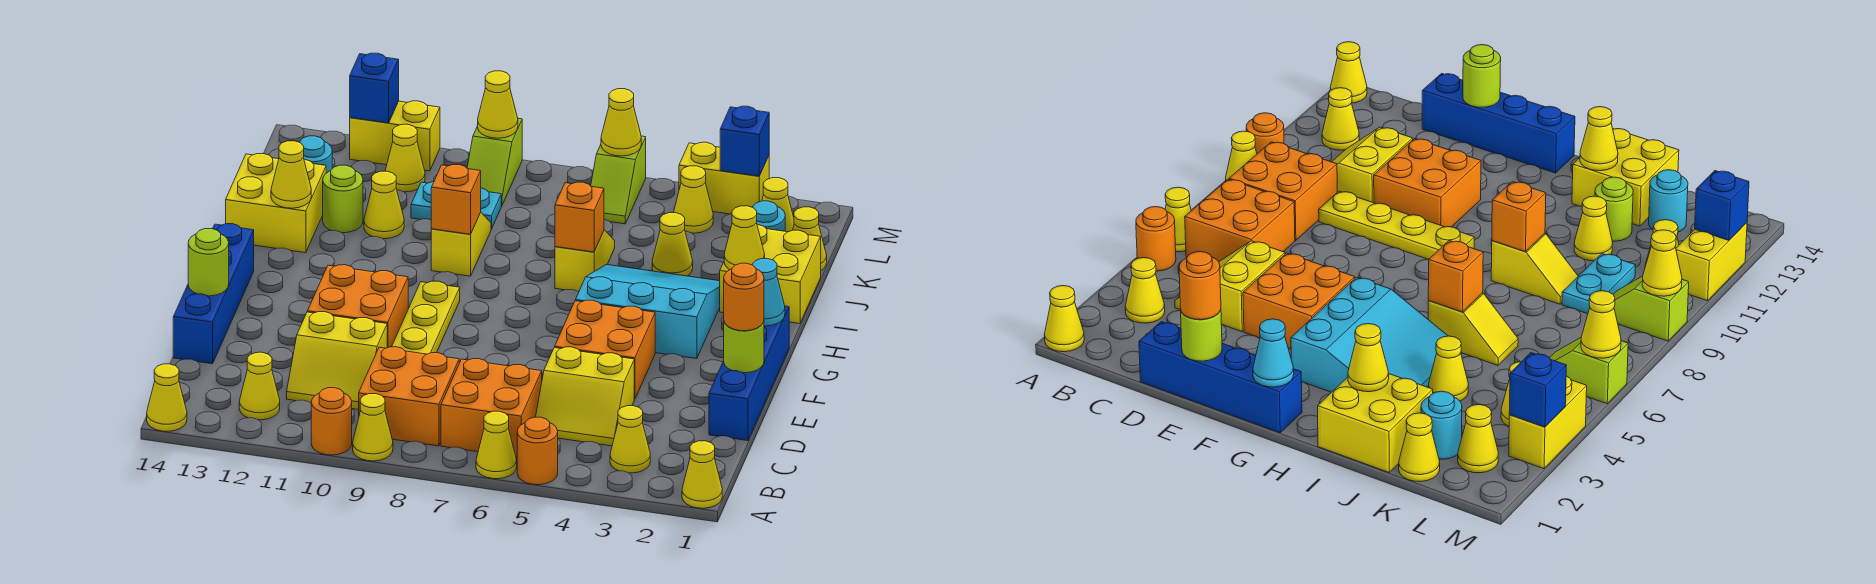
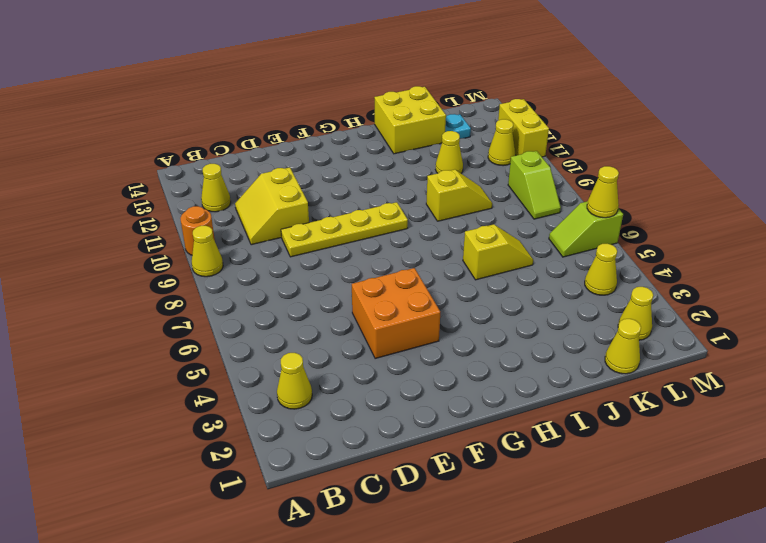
cyan 1x1 plate [445,114,471,139] -> cyan 1x1 round brick [300,136,332,173]
lime 1x2 slope [508,151,561,219] -> lime 1x2 slope turned to [467,118,522,206]
none -> yellow 1x1 cone [682,441,722,508]
none -> orange 1x1 round brick [517,417,558,485]
none -> yellow 1x1 cone [476,411,516,479]
none -> yellow 1x1 cone [147,364,187,431]

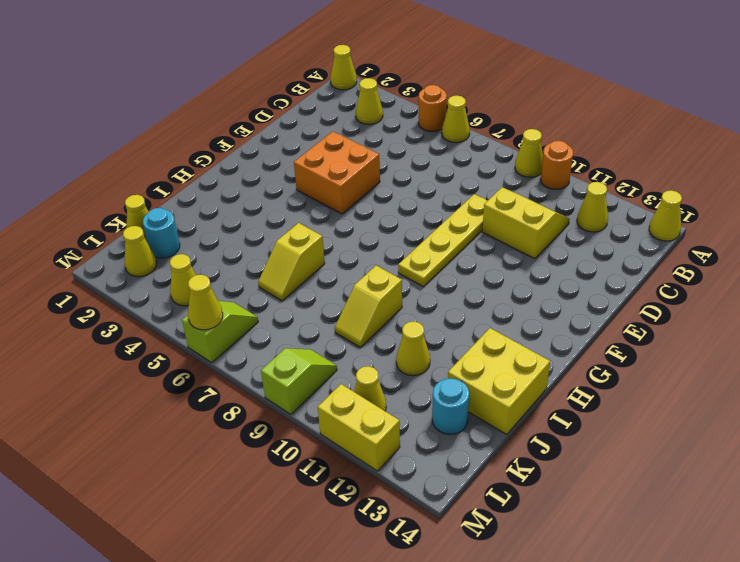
none -> orange 2x2 brick [441,359,542,457]
none -> orange 2x2 brick [359,347,459,446]
none -> yellow 2x2 slope [536,347,634,446]
none -> blue 1x4 brick [709,306,789,441]

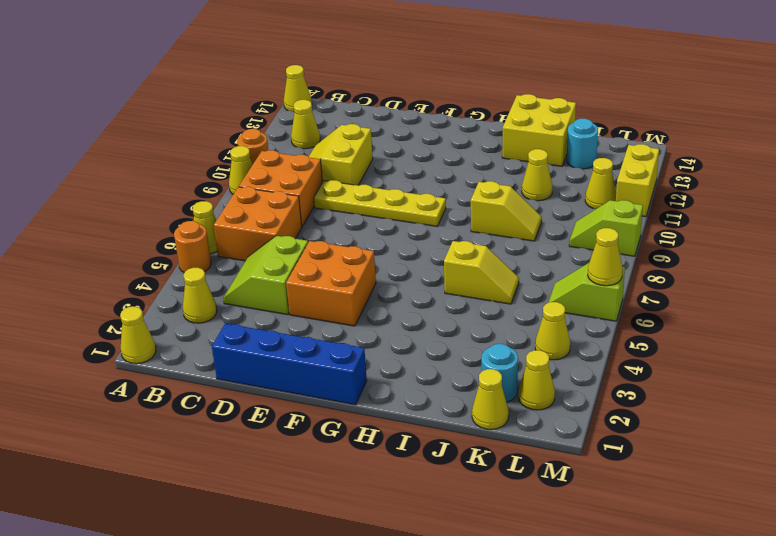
lime 2x2 slope [223,236,308,315] -> yellow 2x2 slope [536,347,634,446]
none -> blue 1x4 brick [173,224,254,364]
none -> orange 2x2 brick [307,265,408,348]
none -> cyan 3x3 slope [575,264,720,359]
none -> yellow 2x2 brick [720,224,821,324]

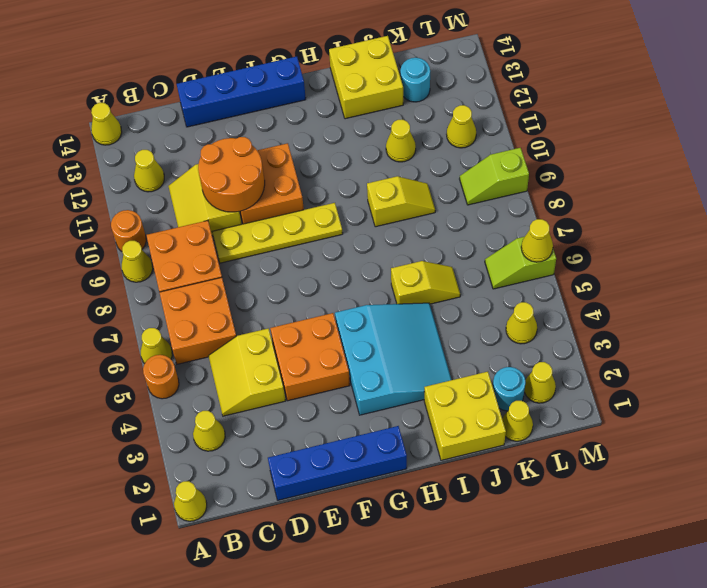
orange 2x2 round brick [198,137,265,212] -> none
none -> yellow 1x1 cone [652,213,693,276]
none -> lime 1x1 round brick [323,165,363,233]
none -> cyan 1x2 plate [411,182,501,229]
none -> yellow 1x2 brick [679,142,769,214]

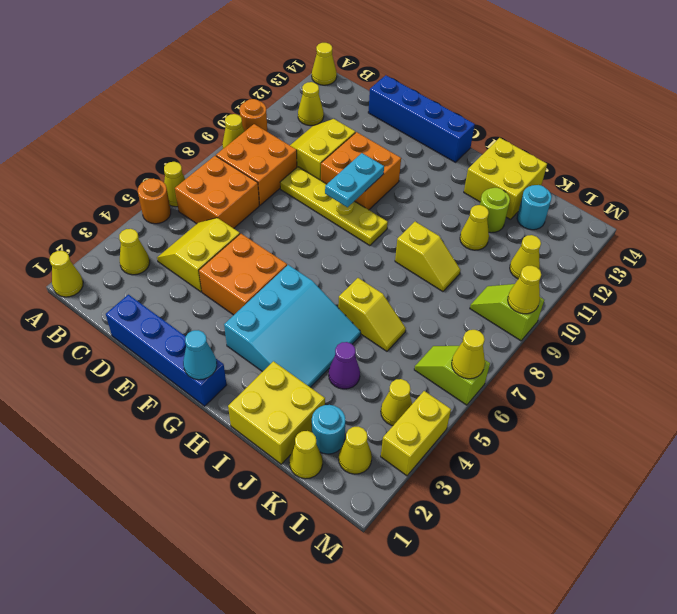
cyan 1x2 plate [325,153,384,207] -> cyan 1x2 plate moved to [411,182,501,229]
purple 1x1 cone [329,342,360,389] -> yellow 1x1 cone [652,213,693,276]
none -> yellow 1x2 brick [350,101,440,171]
none -> lime 1x1 round brick [724,322,764,373]
none -> lime 1x1 round brick [188,229,229,296]
none -> yellow 1x1 cone [724,206,765,270]

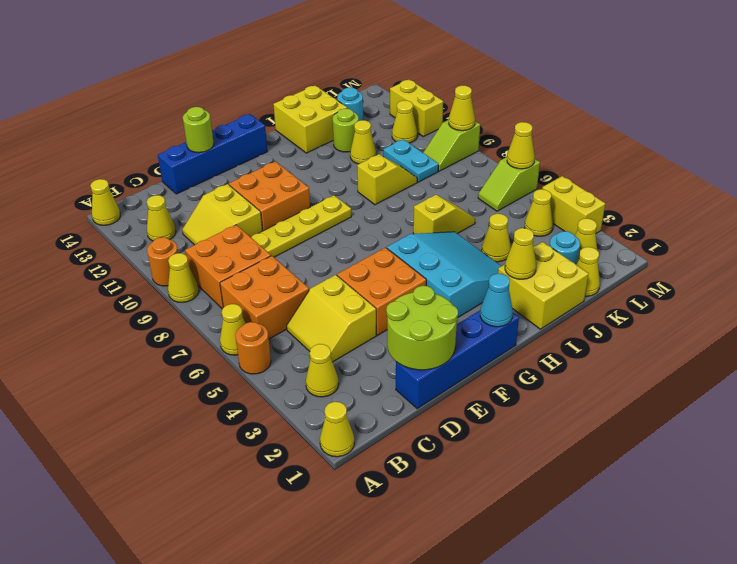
lime 2x2 round brick [386,286,458,370] -> lime 1x1 round brick [724,322,764,373]
none -> orange 1x1 brick [555,182,604,252]
none -> orange 1x1 brick [431,165,481,234]
none -> yellow 1x1 cone [271,141,311,208]
none -> blue 1x1 brick [720,106,769,176]

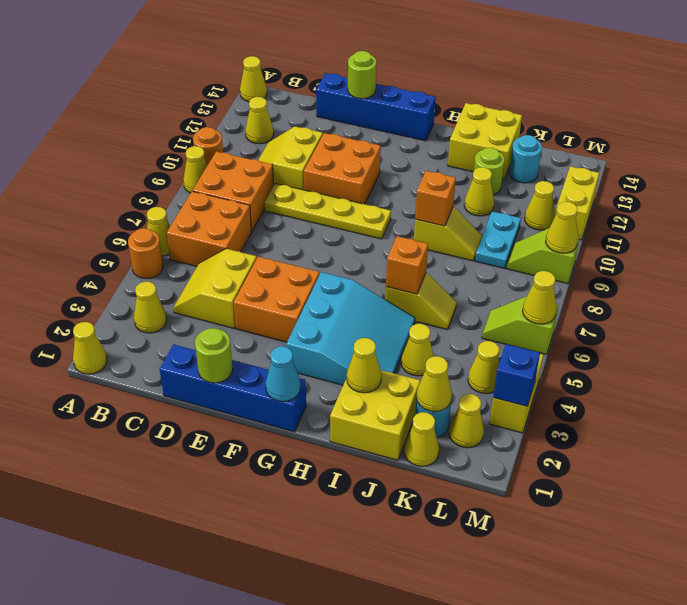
yellow 1x1 cone [416,356,452,412] -> yellow 1x1 cone moved to [271,141,311,208]
none -> blue 1x1 brick [350,53,399,123]
none -> orange 1x1 round brick [724,263,764,331]

